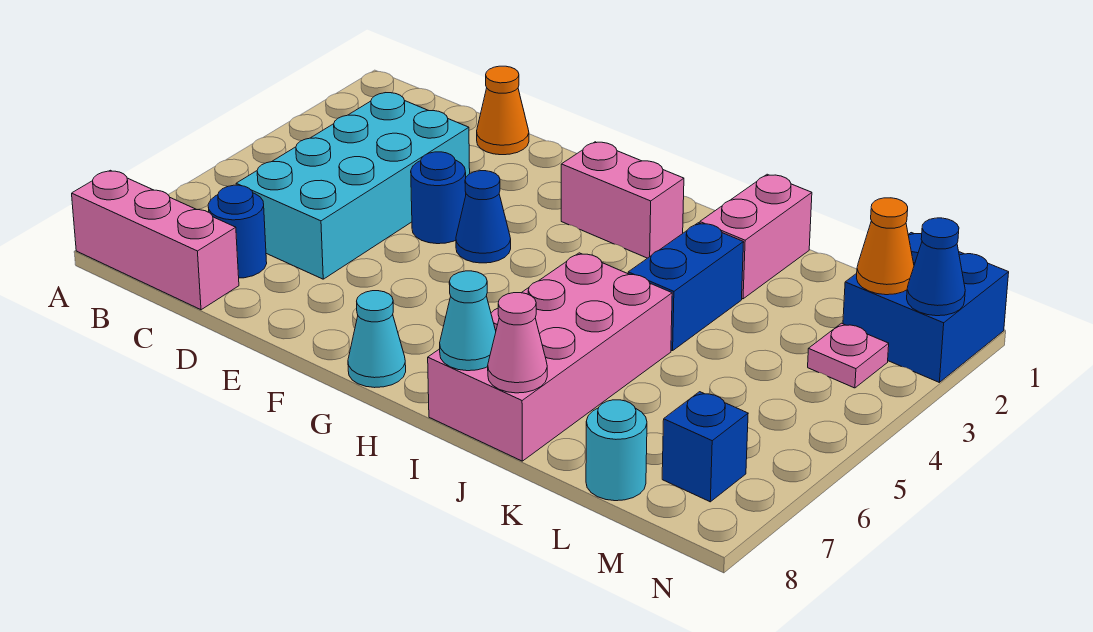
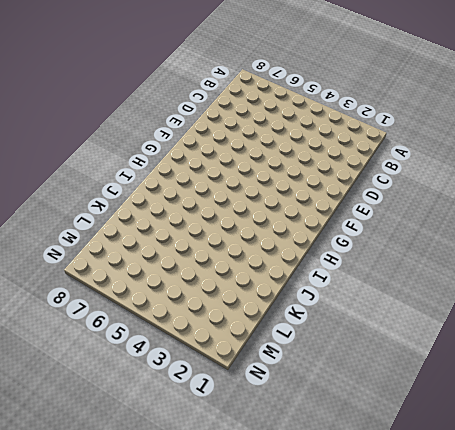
none -> pink 1x3 brick [72,170,239,310]
none -> cyan 2x4 brick [236,93,470,279]
none -> blue 1x1 round brick [208,185,267,278]

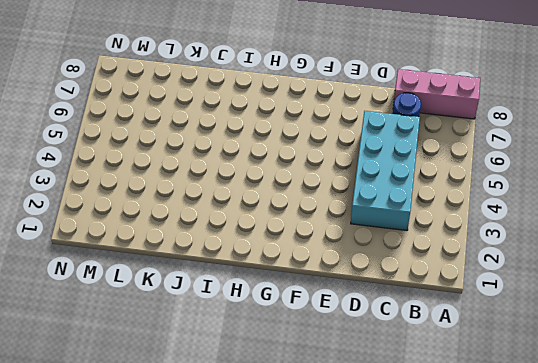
none -> orange 1x1 cone [477,66,529,155]
none -> blue 1x1 round brick [411,152,466,244]
none -> blue 1x1 cone [456,171,511,263]

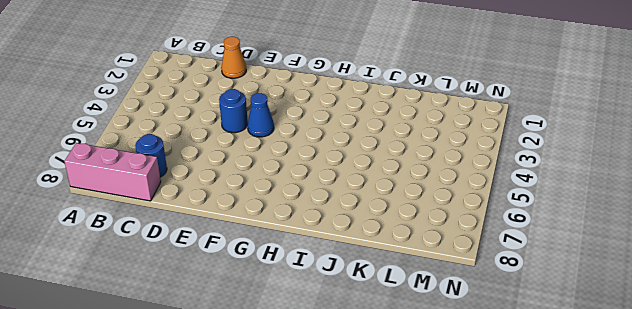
none -> cyan 2x4 brick [236,93,470,279]
none -> pink 1x2 brick [561,142,684,258]
none -> cyan 1x1 cone [348,291,406,388]

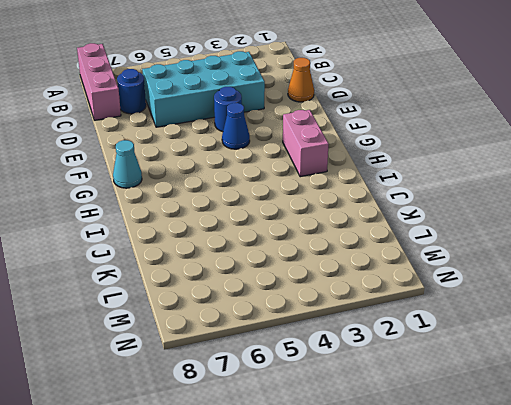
none -> pink 2x4 brick [428,253,672,461]
none -> pink 1x2 brick [700,174,812,299]
none -> blue 1x2 brick [628,223,744,351]

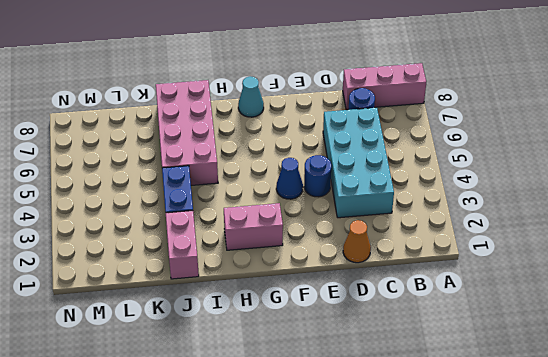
none -> cyan 1x1 round brick [586,400,647,501]
none -> blue 2x2 brick [843,233,1009,382]
none -> pink 1x1 plate [808,323,889,388]

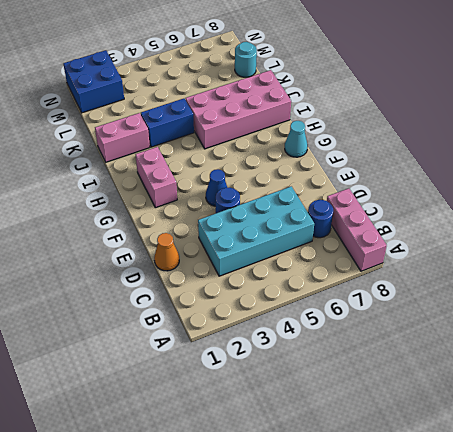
none -> pink 1x1 plate [808,323,889,388]
none -> blue 1x1 brick [662,392,748,502]
none -> cyan 1x1 cone [440,271,496,371]

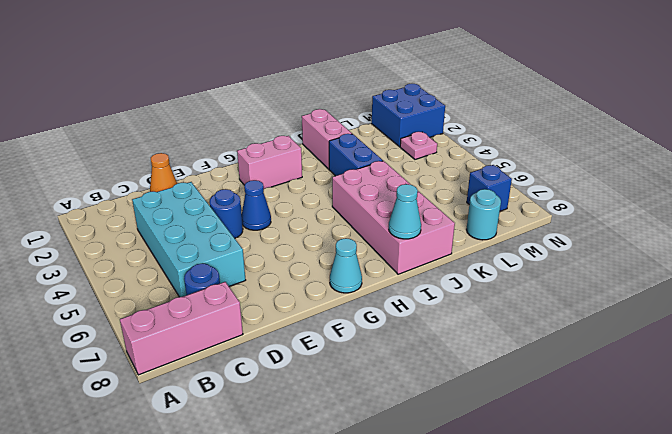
none -> pink 1x1 cone [488,293,547,393]
none -> orange 1x1 cone [857,198,914,295]
none -> blue 1x1 cone [907,218,965,316]

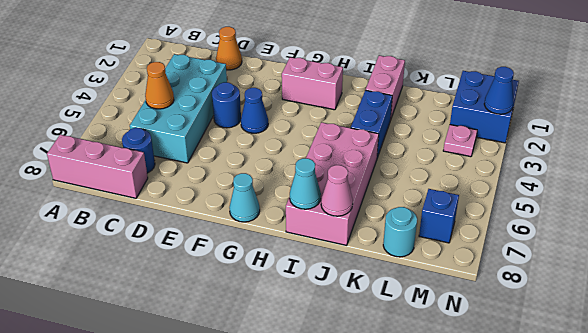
orange 1x1 cone [145,62,174,109] -> orange 1x1 cone moved to [857,198,914,295]

